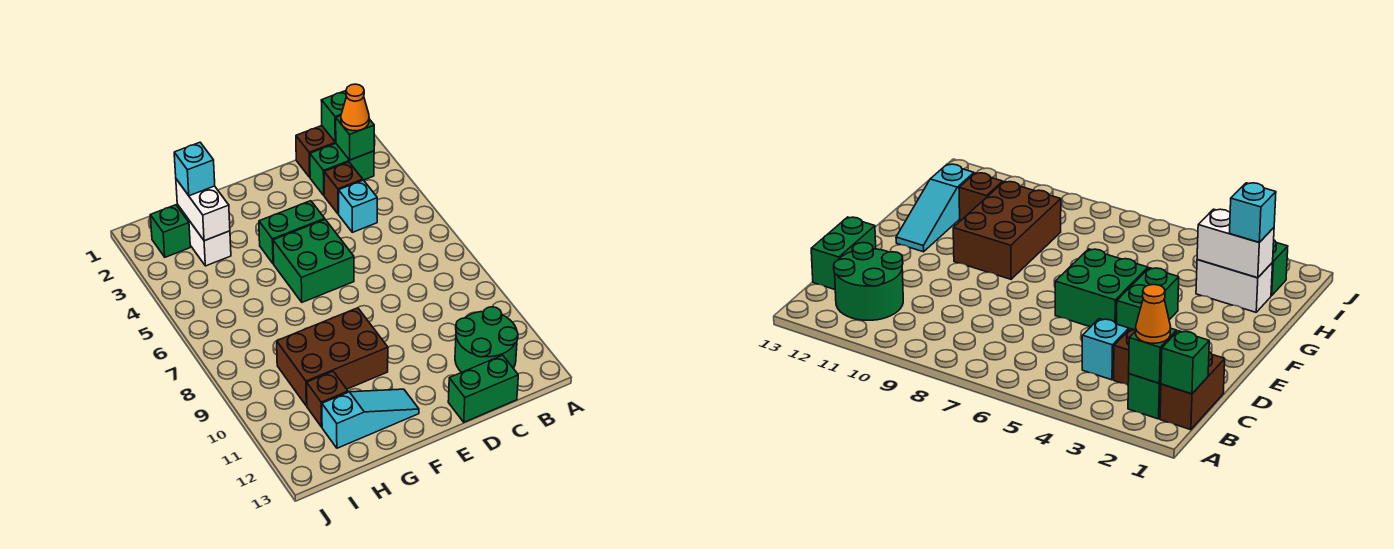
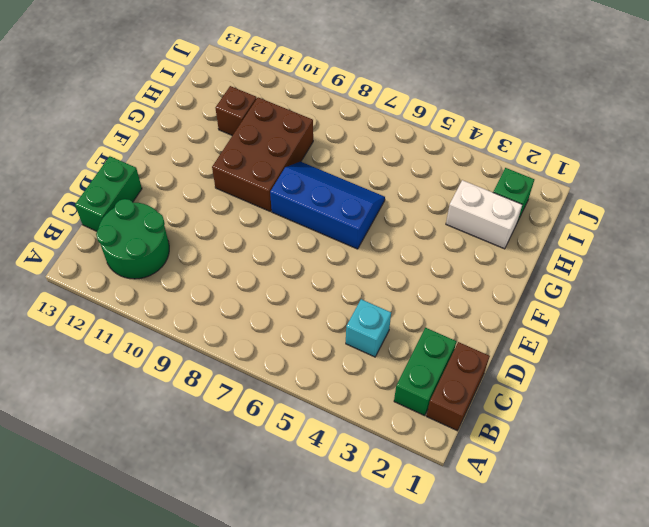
blue 2x3 slope [270,162,385,249] -> green 2x2 brick [273,220,354,302]
none -> brown 1x1 brick [324,162,363,214]
none -> green 1x2 brick [259,201,325,264]
none -> cyan 1x3 slope [322,389,419,448]

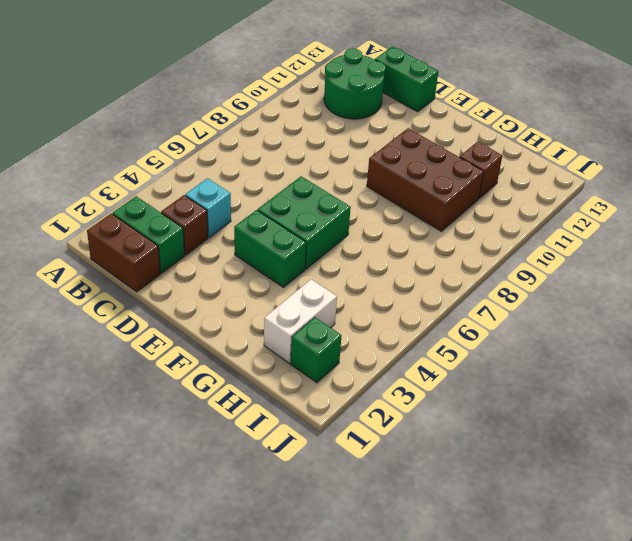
none -> cyan 1x3 slope [322,389,419,448]
none -> green 1x1 brick [321,91,346,142]
none -> green 1x1 brick [336,116,374,160]

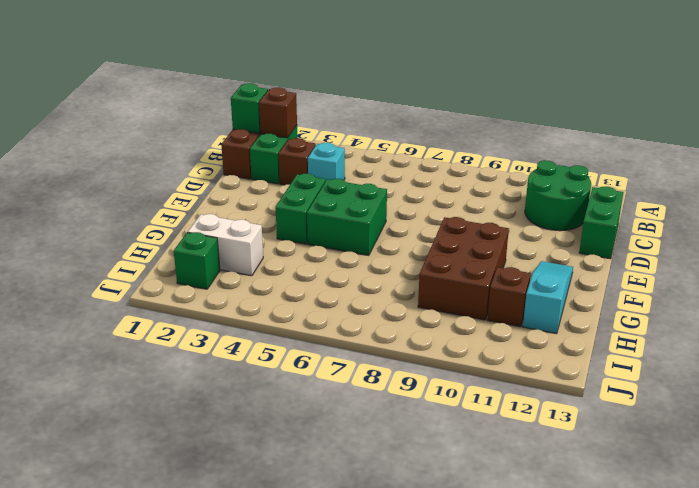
brown 1x1 brick [259,88,297,138] -> green 1x1 brick [336,116,374,160]
none -> white 1x2 brick [176,179,230,241]
none -> orange 1x1 cone [341,84,369,131]
none -> cyan 1x1 brick [174,142,215,196]

